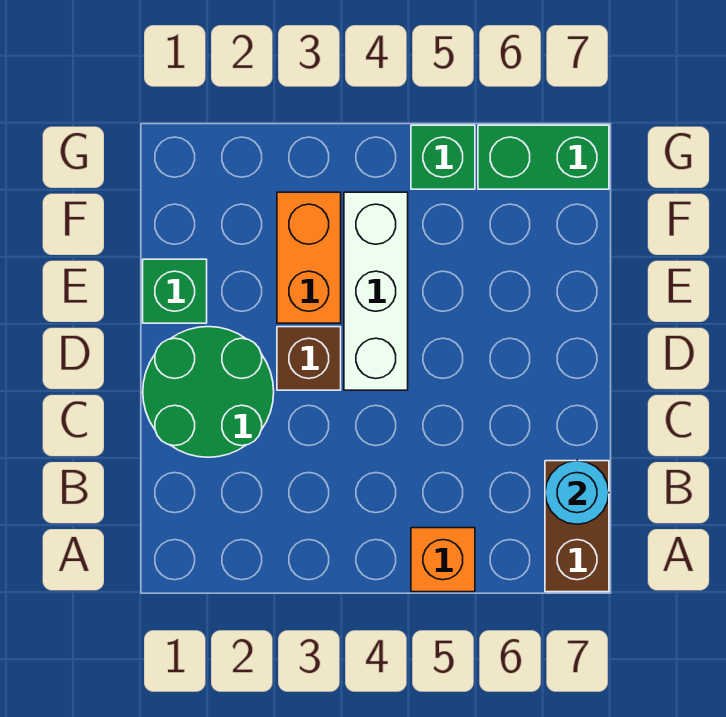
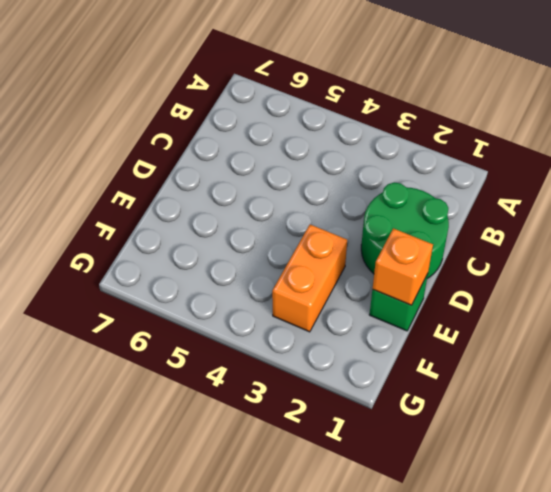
orange 1x1 brick [373,228,433,305] -> orange 1x1 brick moved to [411,528,475,592]
none -> brown 1x2 brick [545,461,609,592]
none -> brown 1x1 brick [277,327,341,390]

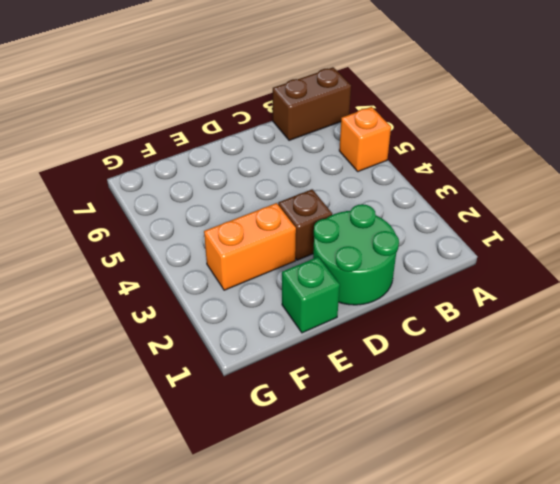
none -> white 1x3 brick [344,192,408,390]
none -> green 1x1 brick [411,125,475,189]

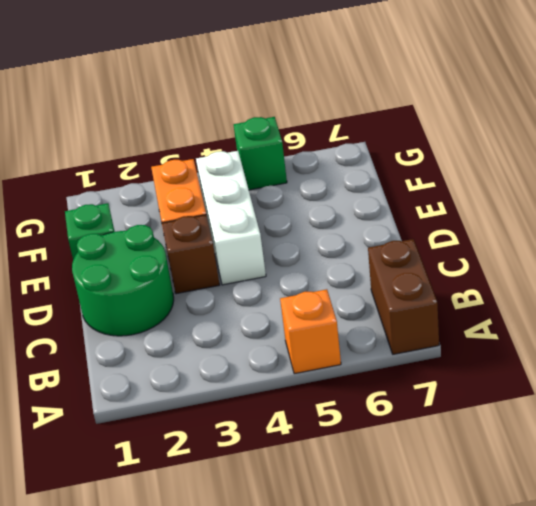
none -> green 1x2 brick [478,125,609,189]
none -> cyan 1x1 round brick [545,461,609,524]

